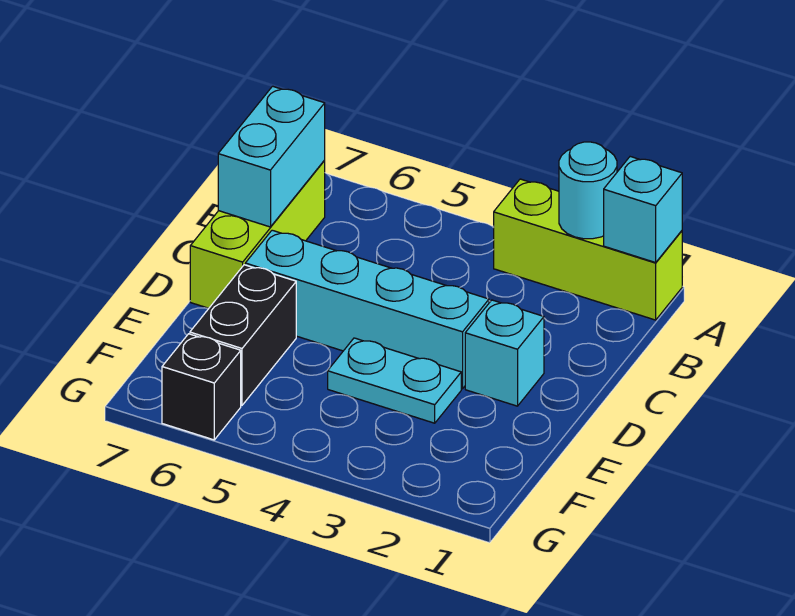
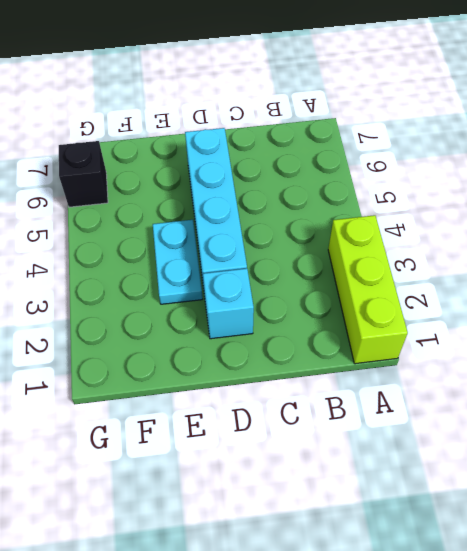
none -> lime 1x3 brick [190,161,325,309]
none -> black 1x2 brick [190,265,296,405]

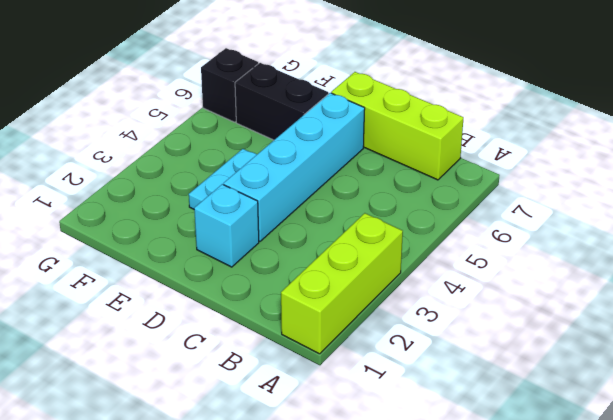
none -> cyan 1x1 brick [604,157,682,263]
none -> cyan 1x1 round brick [559,142,617,239]

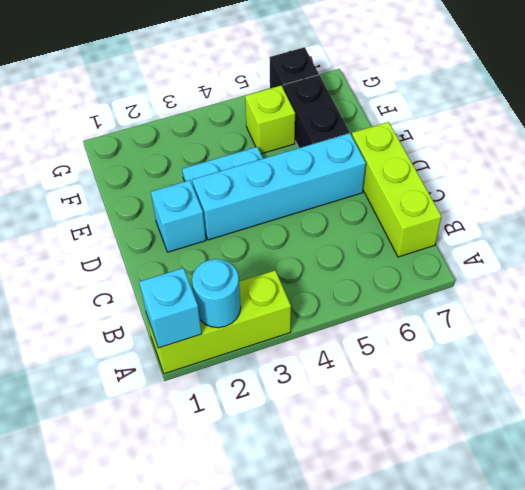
lime 1x1 brick [245,85,295,154] -> none
none -> cyan 1x2 brick [218,86,325,227]

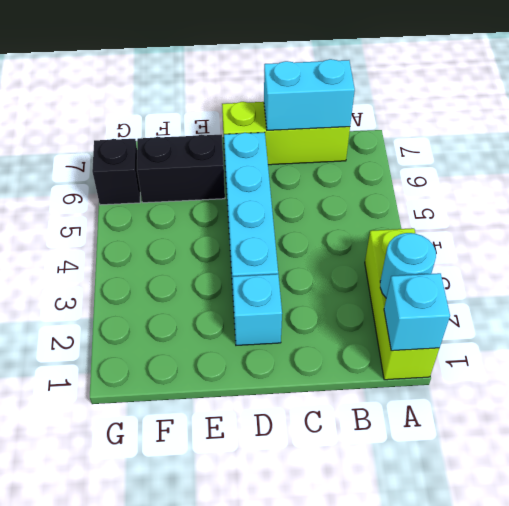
none -> cyan 1x2 plate [328,338,461,423]

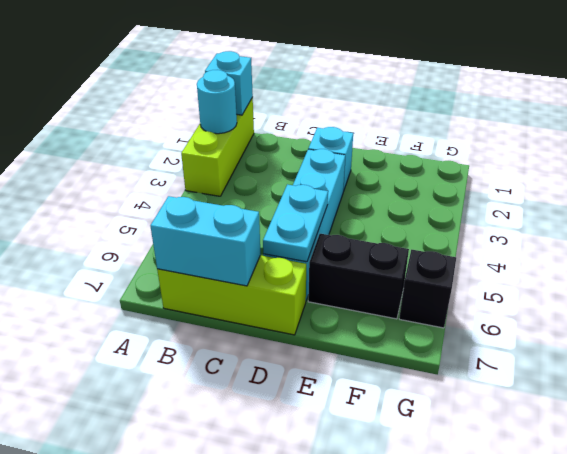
cyan 1x2 plate [263,184,328,262] -> cyan 1x2 plate moved to [328,338,461,423]

